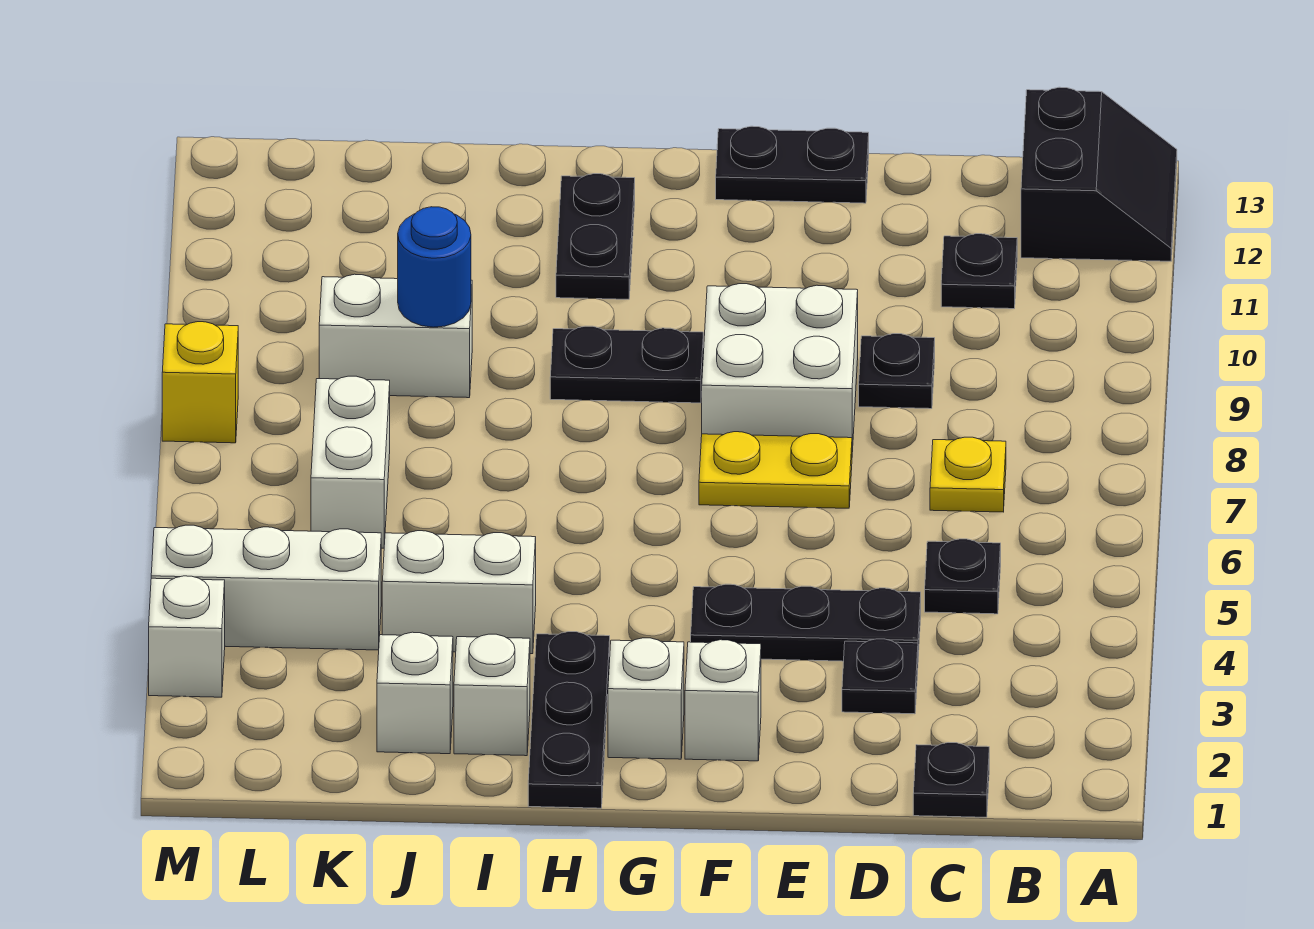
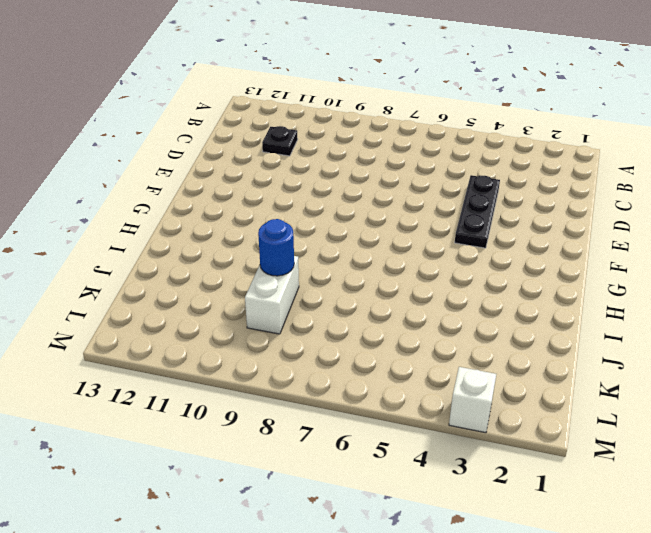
none -> black 2x2 slope [1021,87,1177,261]
none -> black 1x1 plate [913,743,989,817]
none -> black 1x1 plate [925,539,1001,614]

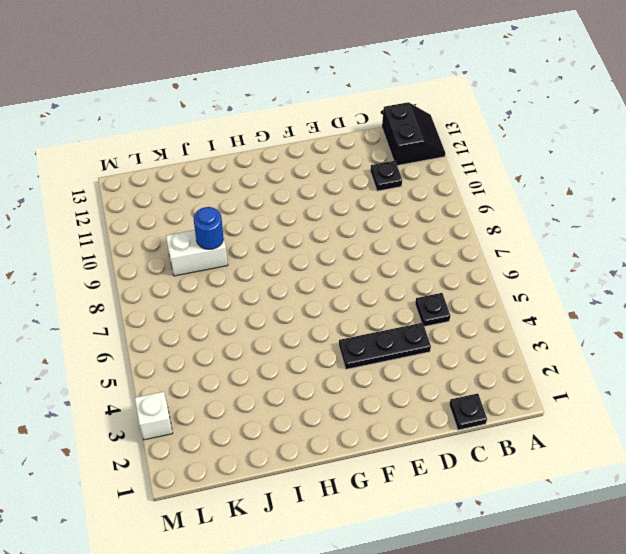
none -> yellow 1x1 plate [930,437,1006,512]
none -> black 1x1 plate [842,639,918,714]
none -> black 1x1 plate [859,334,935,409]

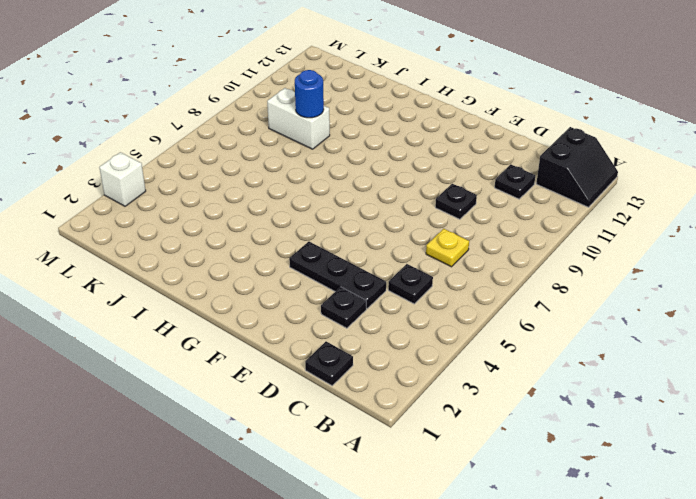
none -> yellow 1x2 plate [699,432,852,508]
none -> white 2x2 brick [702,284,858,452]
none -> black 1x2 plate [716,126,869,203]

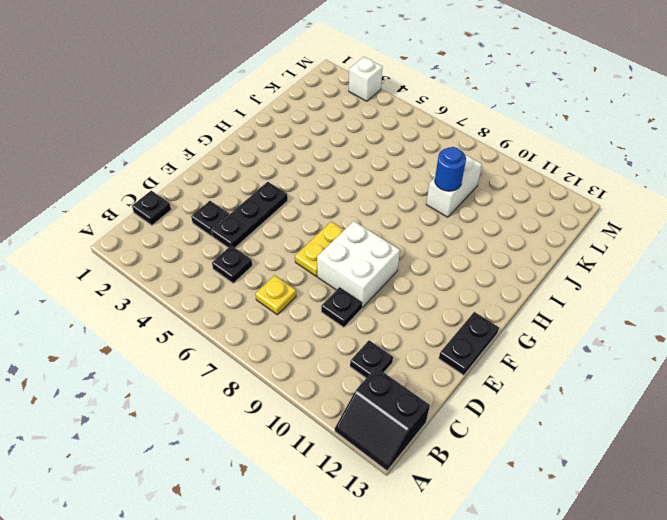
none -> white 1x1 brick [685,640,761,761]
none -> white 1x1 brick [608,638,684,759]
none -> black 1x2 plate [550,326,704,403]

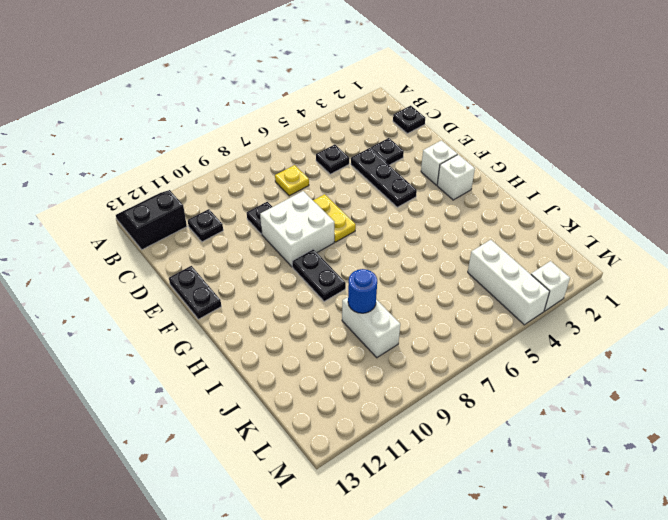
none -> black 1x3 plate [528,632,610,808]
none -> black 1x2 plate [556,174,635,299]
none -> white 1x1 brick [454,634,530,756]

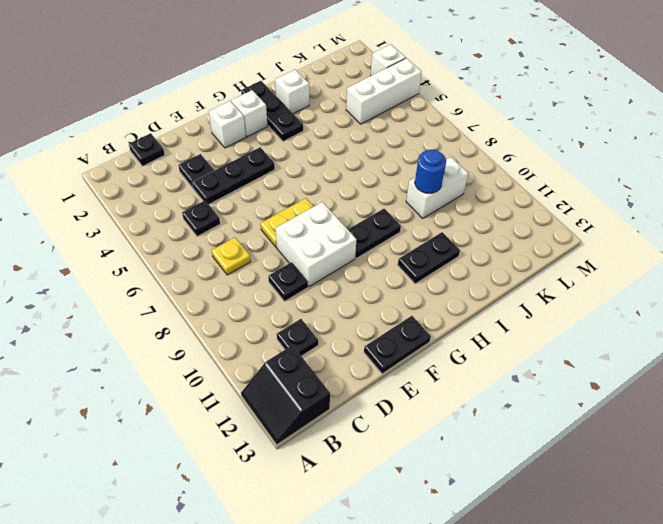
black 1x2 plate [398,232,460,284] -> black 1x2 plate turned to [556,174,635,299]
none -> white 1x2 brick [382,531,536,654]
none -> white 1x1 brick [377,632,453,754]
none -> white 1x2 brick [311,376,390,548]

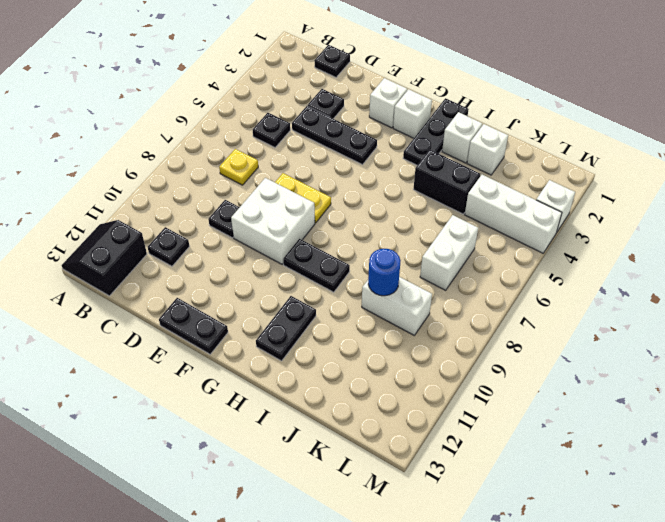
black 1x2 brick [413,150,480,214] -> white 1x2 brick [382,531,536,654]
none -> yellow 1x1 brick [162,322,238,443]

